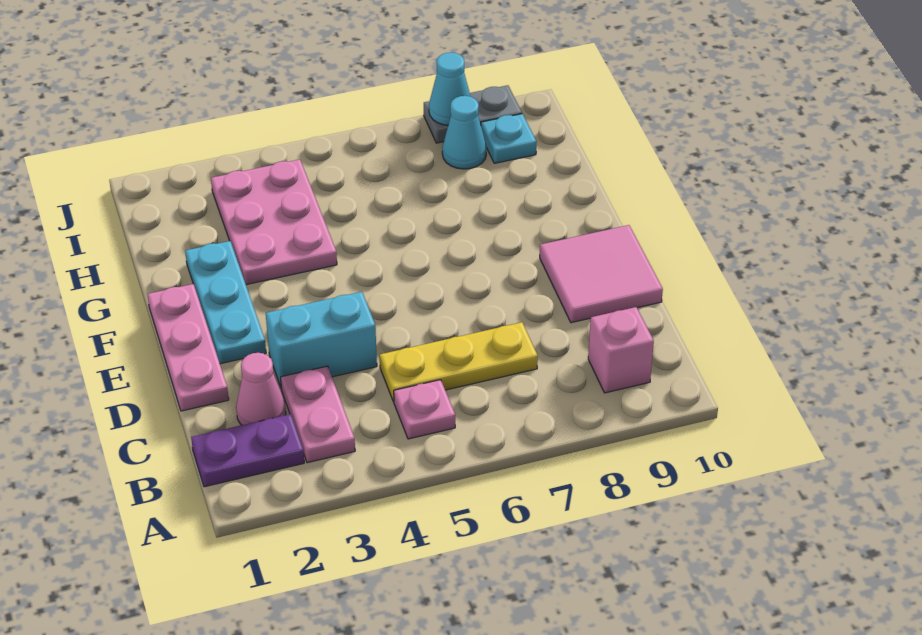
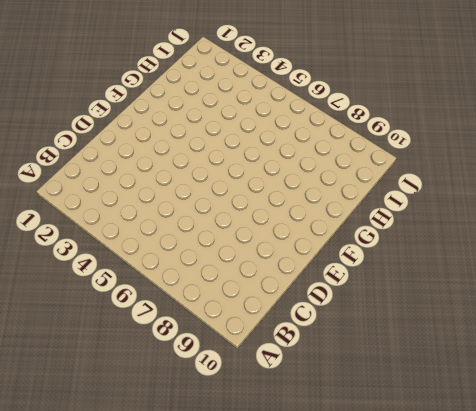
none -> purple 1x2 plate [191,414,304,487]
none -> pink 1x2 plate [281,366,355,463]
none -> pink 1x1 plate [394,380,455,439]

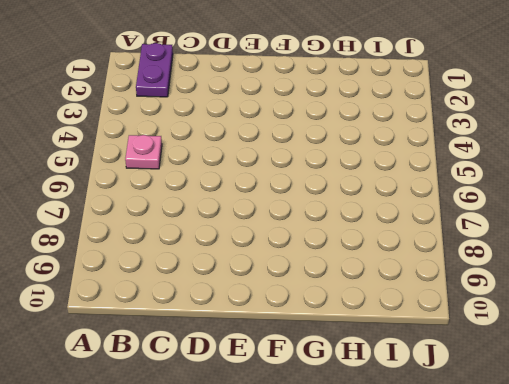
none -> pink 1x2 plate [281,366,355,463]
none -> pink 1x1 brick [588,307,654,393]
none -> pink 1x1 cone [236,353,286,425]

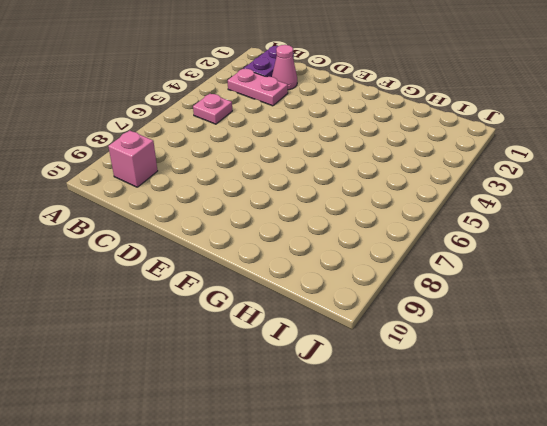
none -> yellow 1x3 plate [380,322,538,402]
none -> pink 1x3 plate [147,284,229,411]
none -> cyan 1x2 brick [266,292,377,387]

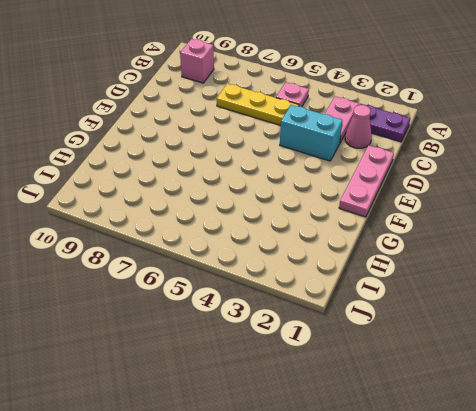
none -> pink 2x2 tile [540,225,663,323]
none -> cyan 1x3 plate [185,241,266,364]
none -> pink 2x3 plate [211,159,337,285]

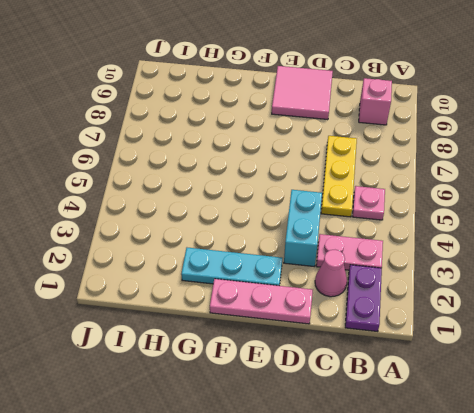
none -> pink 2x3 plate [211,159,337,285]
none -> cyan 1x1 cone [442,96,487,169]
none -> cyan 1x1 plate [481,114,537,163]

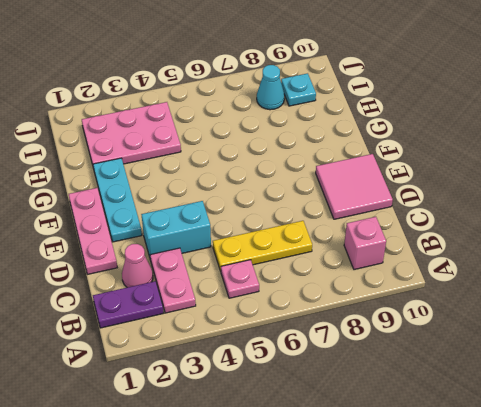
pink 2x3 plate [82,102,181,165] -> pink 2x3 plate turned to [211,159,337,285]
none -> grey 1x2 plate [424,85,522,143]
none -> cyan 1x1 cone [429,53,471,125]

